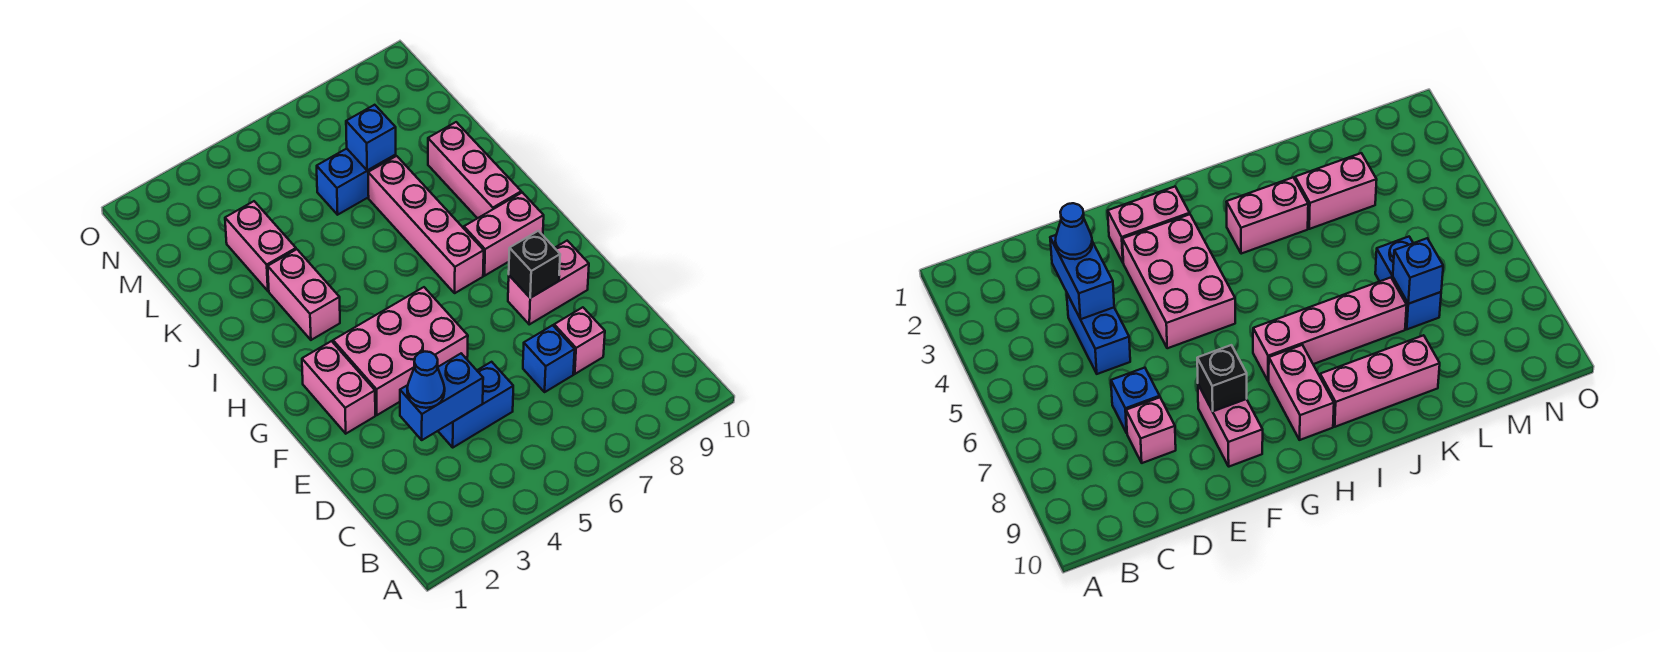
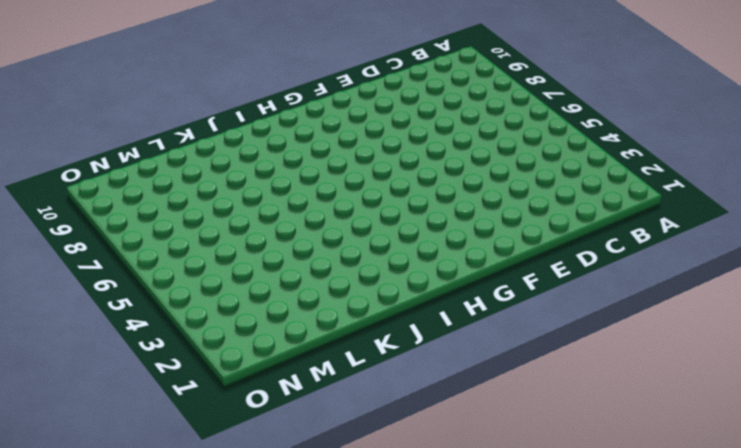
none -> blue 1x2 brick [438,362,513,447]
none -> blue 1x1 brick [523,325,575,392]
none -> pink 1x1 brick [554,307,605,374]

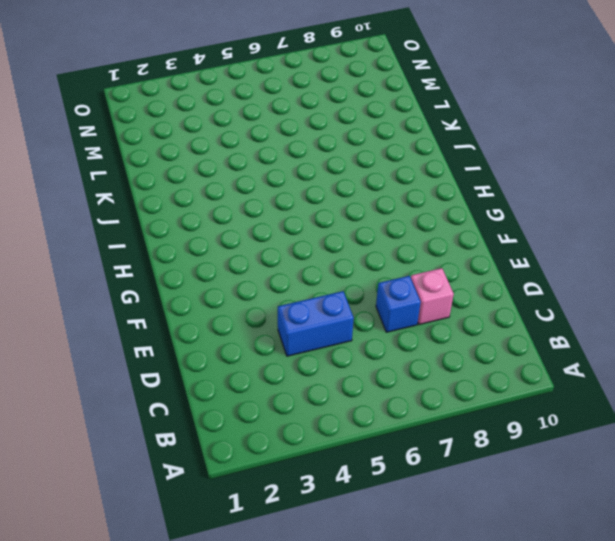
none -> pink 1x2 brick [302,341,375,434]
none -> pink 2x3 brick [333,287,468,415]
none -> pink 1x2 brick [508,241,589,324]

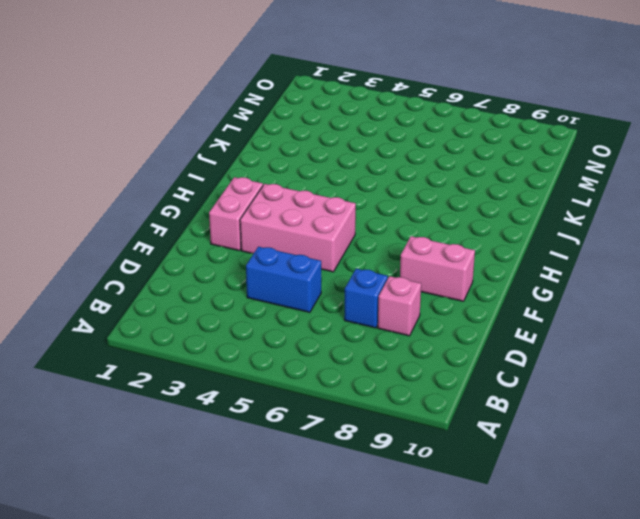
none -> pink 1x4 brick [368,156,484,293]
none -> pink 1x2 brick [464,192,544,276]
none -> pink 1x2 brick [268,249,340,340]

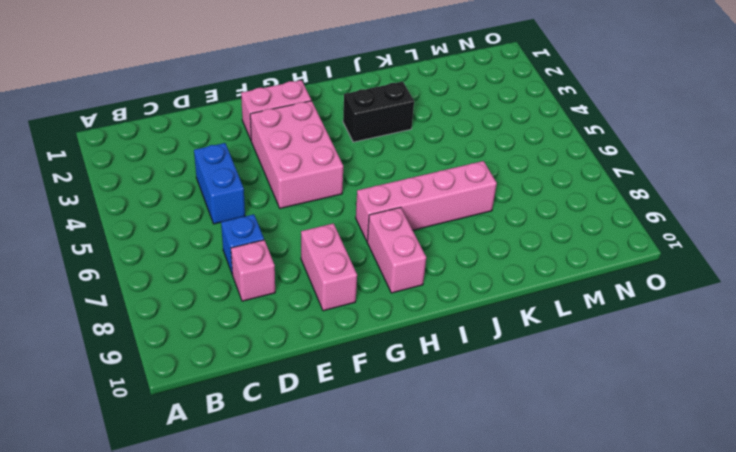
black 1x2 brick [343,82,414,142] -> pink 1x2 brick [268,249,340,340]
none -> pink 1x3 brick [428,122,521,218]
none -> pink 1x2 brick [225,201,296,291]
none -> blue 1x2 brick [317,149,396,215]

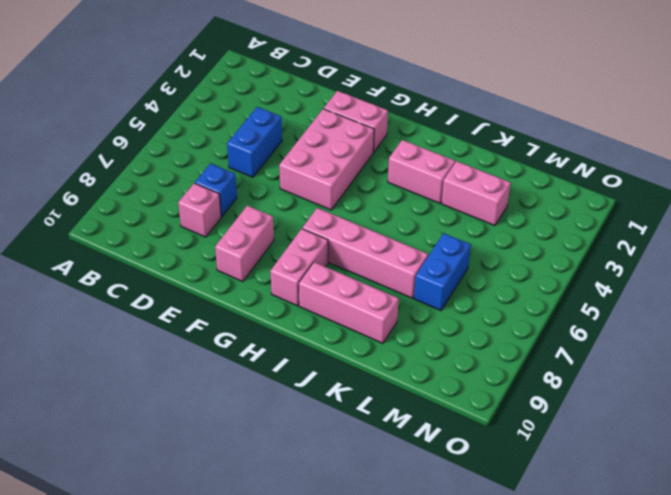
none -> blue 1x2 brick [400,353,483,440]
none -> black 1x1 brick [509,231,560,298]
none -> blue 1x1 brick [346,105,396,171]

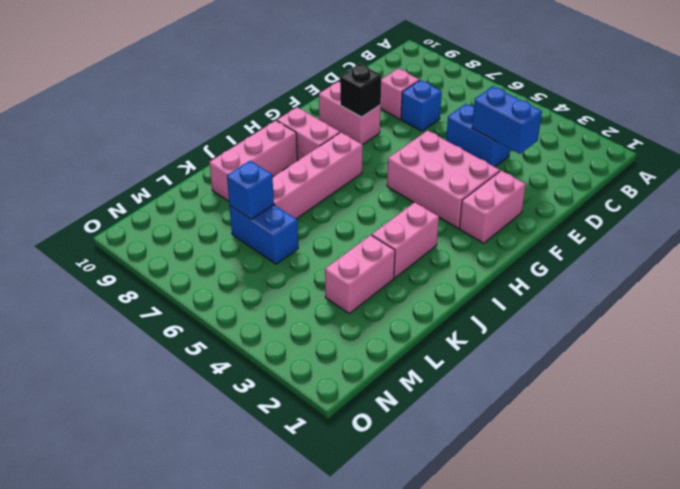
none -> blue 1x1 cone [407,352,445,408]

